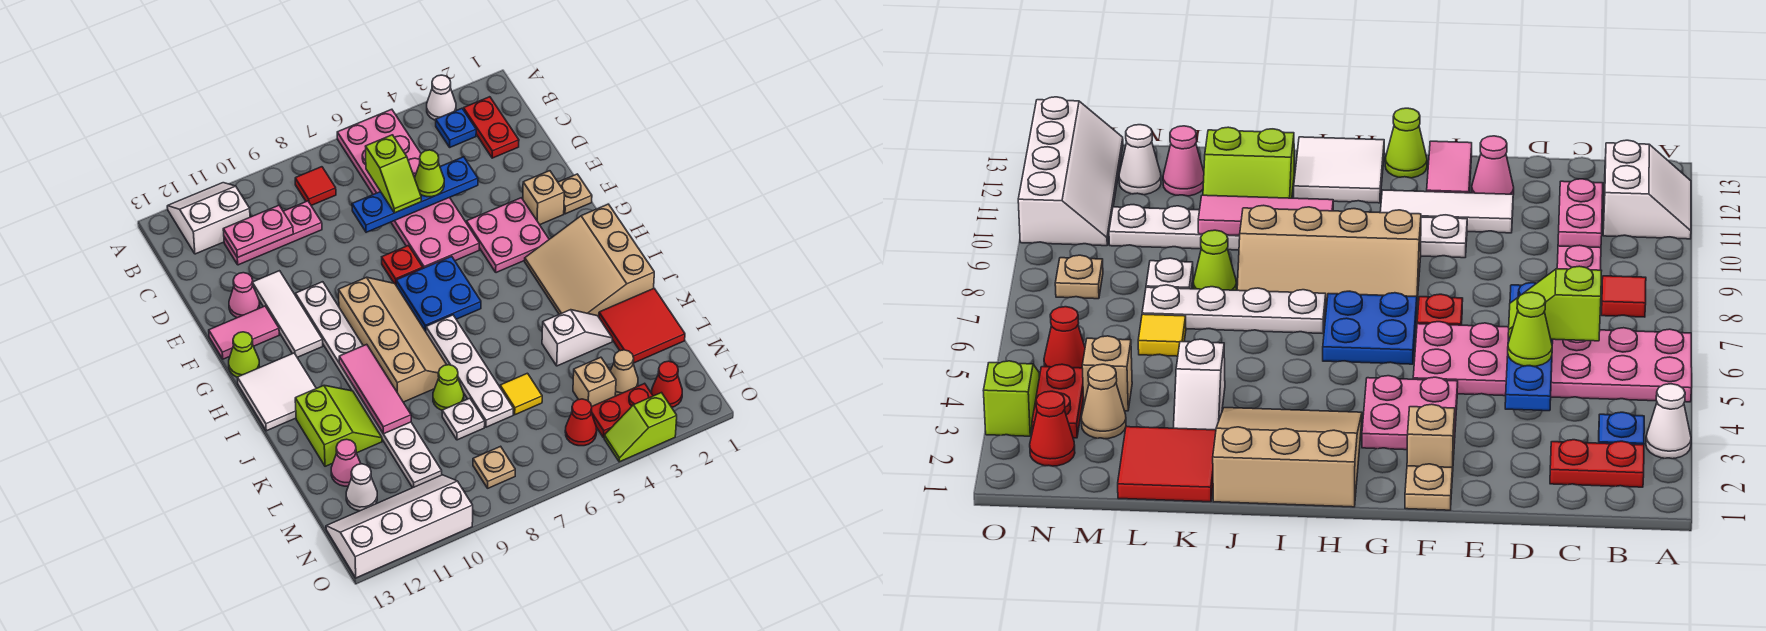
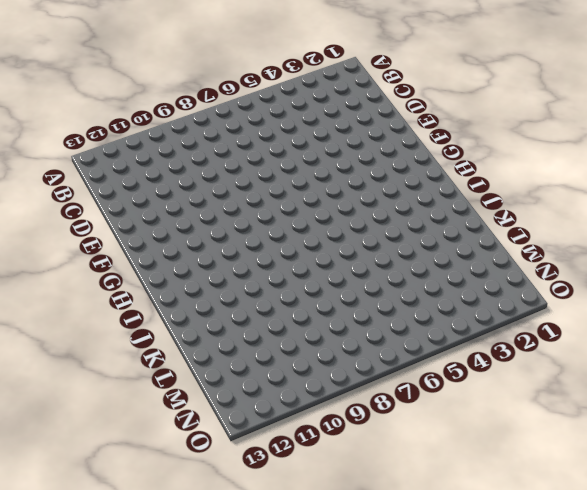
none -> white 1x1 cone [427,75,456,120]
none -> pink 2x6 plate [337,109,479,268]
none -> white 2x2 slope [167,183,250,254]
none -> red 1x2 plate [464,97,519,158]

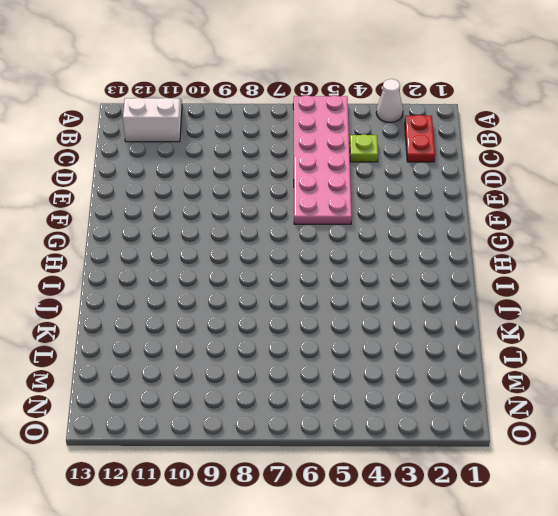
lime 1x1 plate [350,134,378,162] -> none
none -> blue 1x1 plate [436,108,476,147]
none -> red 1x1 tile [295,167,336,205]
none -> pink 1x3 plate [224,201,322,265]
none -> white 1x3 tile [253,271,323,357]

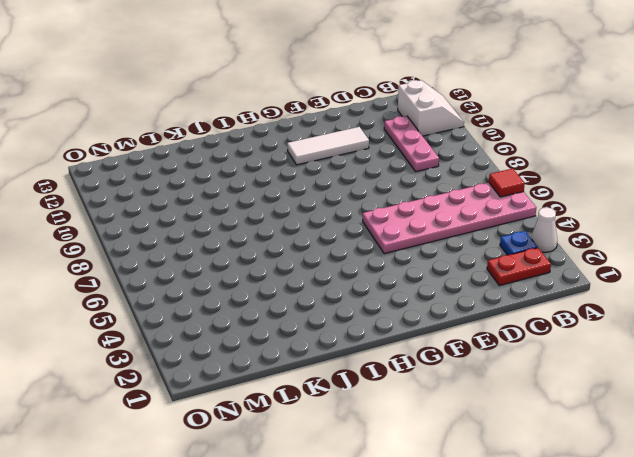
red 1x1 tile [489,168,525,197] -> red 1x1 tile moved to [295,167,336,205]
none -> pink 1x1 cone [229,273,260,318]
none -> tan 1x1 plate [558,174,592,214]
none -> tan 1x1 brick [523,171,564,225]
none -> pink 2x2 plate [467,198,549,273]

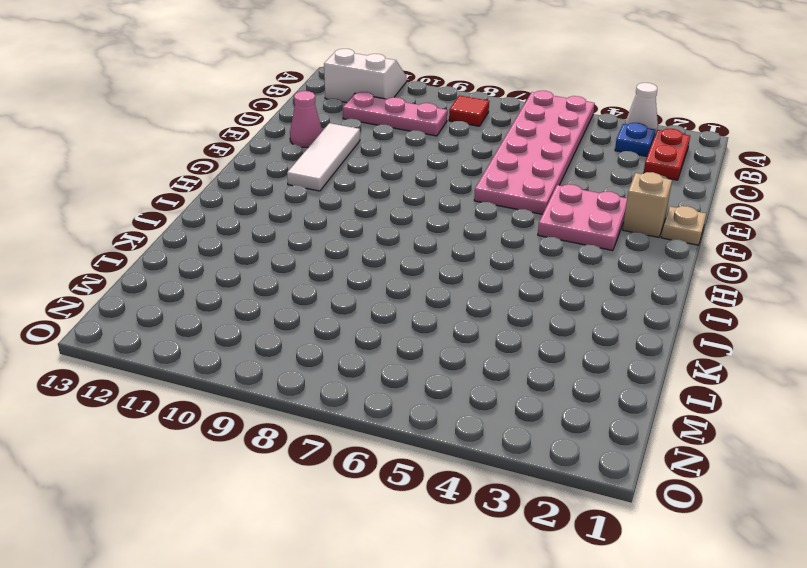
none -> red 1x1 plate [382,246,423,284]
none -> white 1x8 plate [296,282,442,488]
none -> pink 1x2 tile [209,306,279,359]
none -> blue 2x2 plate [396,256,481,332]

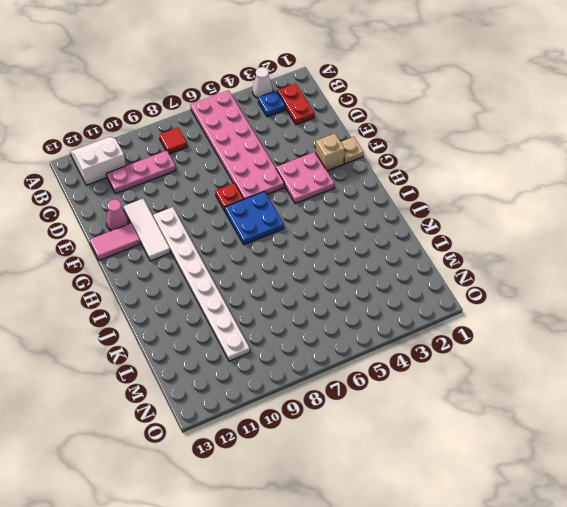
none -> tan 2x4 slope [339,277,447,402]
none -> lime 1x1 cone [229,332,259,377]
none -> tan 3x3 slope [525,204,654,317]
none -> white 2x2 tile [237,353,316,431]

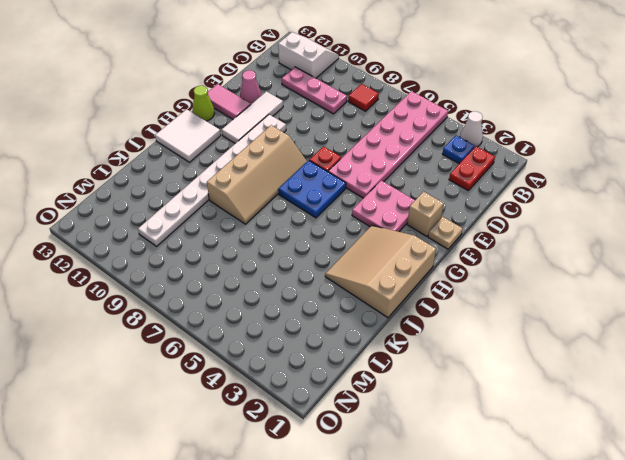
none -> white 1x4 plate [426,315,513,427]
none -> lime 2x2 slope [295,385,382,466]
none -> red 2x2 tile [599,289,685,363]
none -> white 1x2 slope [542,310,612,366]

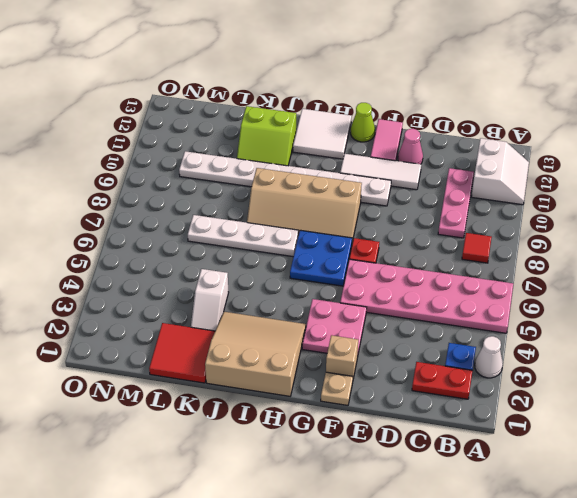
none -> lime 1x1 cone [433,365,464,410]
none -> yellow 1x1 tile [500,373,542,415]
none -> white 1x1 plate [442,398,485,440]
none -> pink 1x1 cone [331,439,361,486]

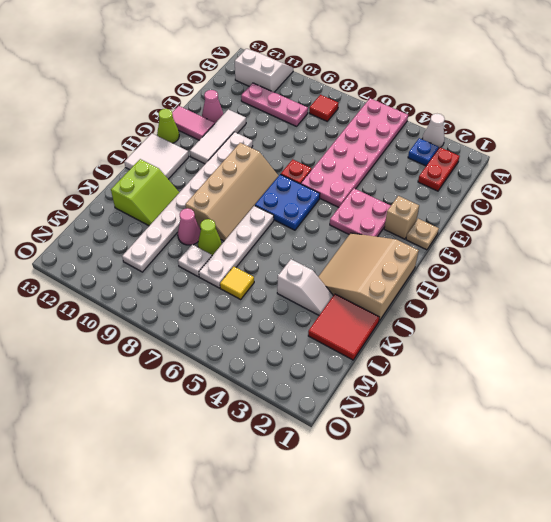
pink 1x1 cone [178,208,201,245] -> pink 1x1 cone moved to [331,439,361,486]
none -> tan 1x1 cone [611,350,638,396]
none -> tan 1x1 brick [573,357,616,406]
none -> white 1x1 cone [346,464,377,511]
none -> red 1x1 cone [651,361,682,407]

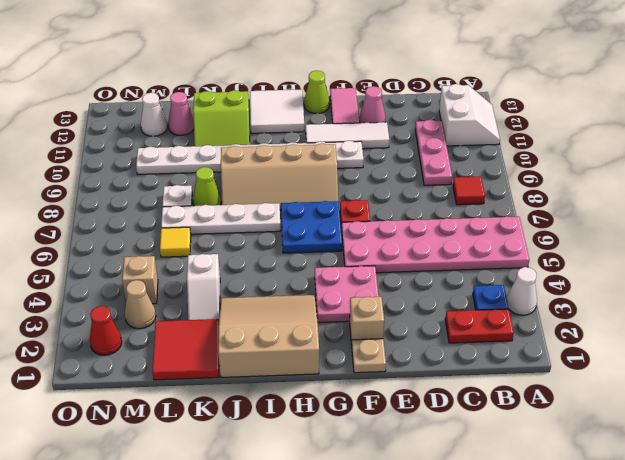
none -> red 1x2 plate [591,383,653,438]
none -> red 1x1 cone [565,399,597,446]
none -> tan 1x1 plate [473,446,515,488]
none -> white 2x4 slope [326,475,473,578]

